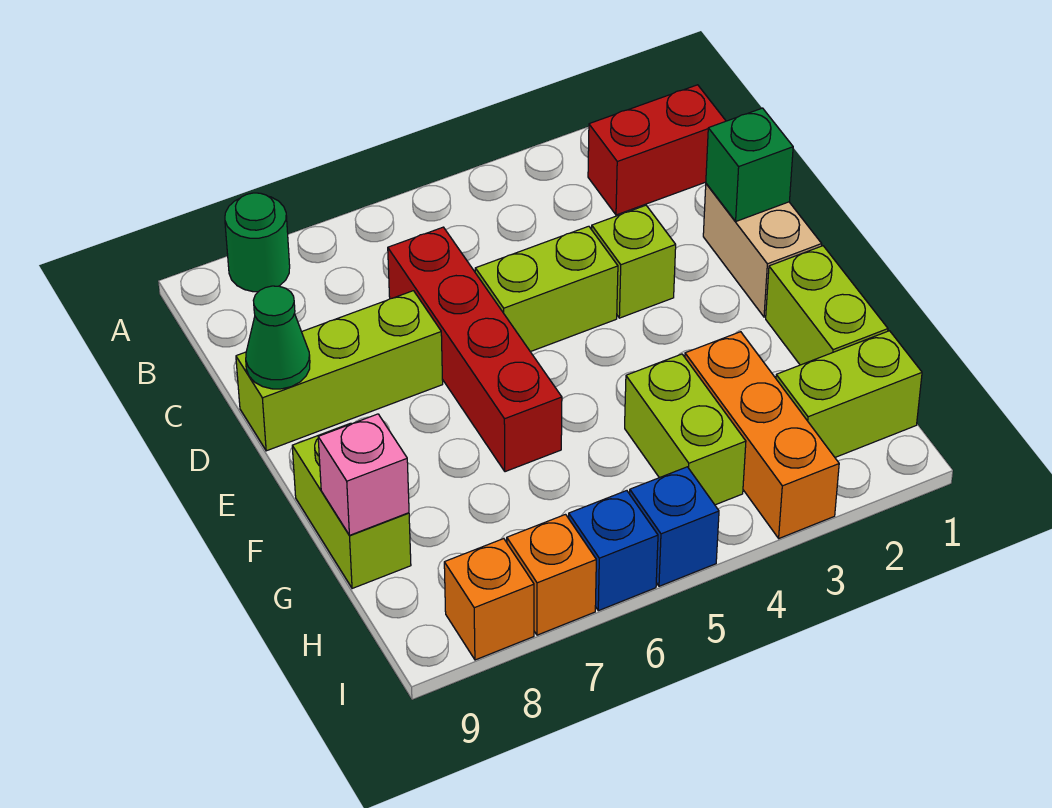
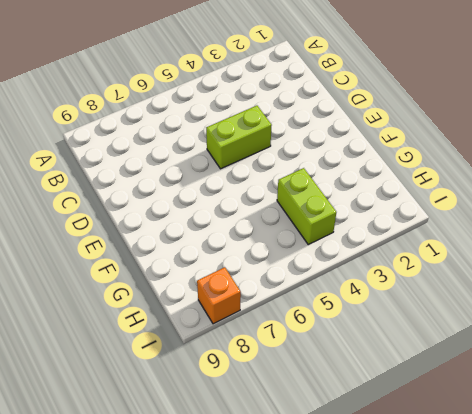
none -> green 1x1 round brick [225,193,290,292]
none -> red 1x2 brick [588,85,726,215]
none -> red 1x4 brick [388,227,562,472]

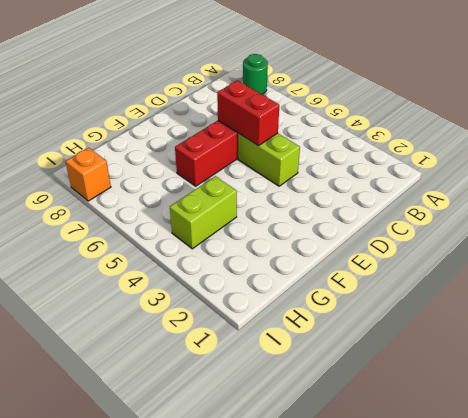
red 1x2 brick [217,80,279,146] -> red 1x2 brick moved to [588,85,726,215]
none -> tan 1x2 brick [703,184,822,317]
none -> lime 1x1 brick [592,205,676,318]
none -> lime 1x3 brick [236,291,443,451]

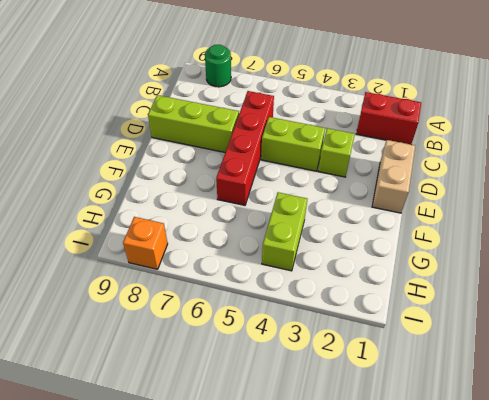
none -> lime 1x2 brick [766,246,888,365]
none -> lime 1x2 brick [292,423,411,589]
none -> orange 1x3 brick [685,332,839,538]

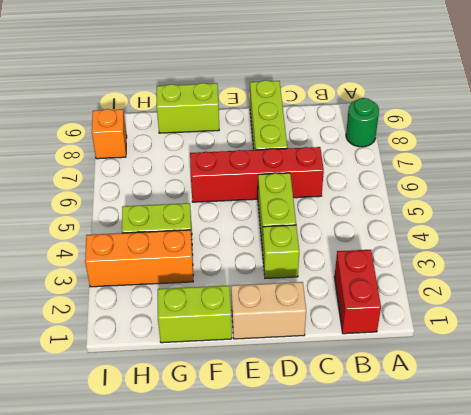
none -> lime 1x2 brick [776,331,922,457]
none -> blue 1x1 brick [630,467,719,586]
none -> blue 1x1 brick [569,491,658,611]

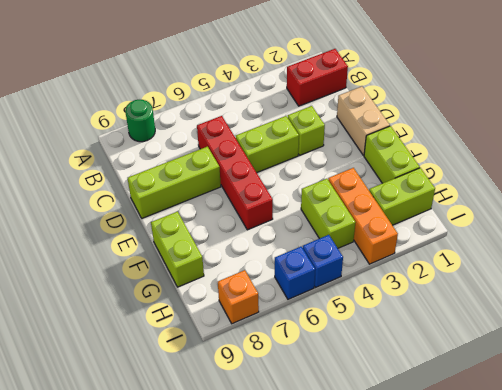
none -> orange 1x1 brick [507,515,596,635]
none -> green 1x1 brick [706,108,793,221]
none -> green 1x1 cone [246,286,310,389]

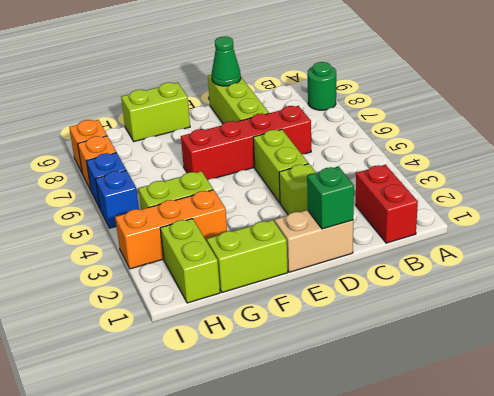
none -> pink 1x1 brick [318,414,409,535]

